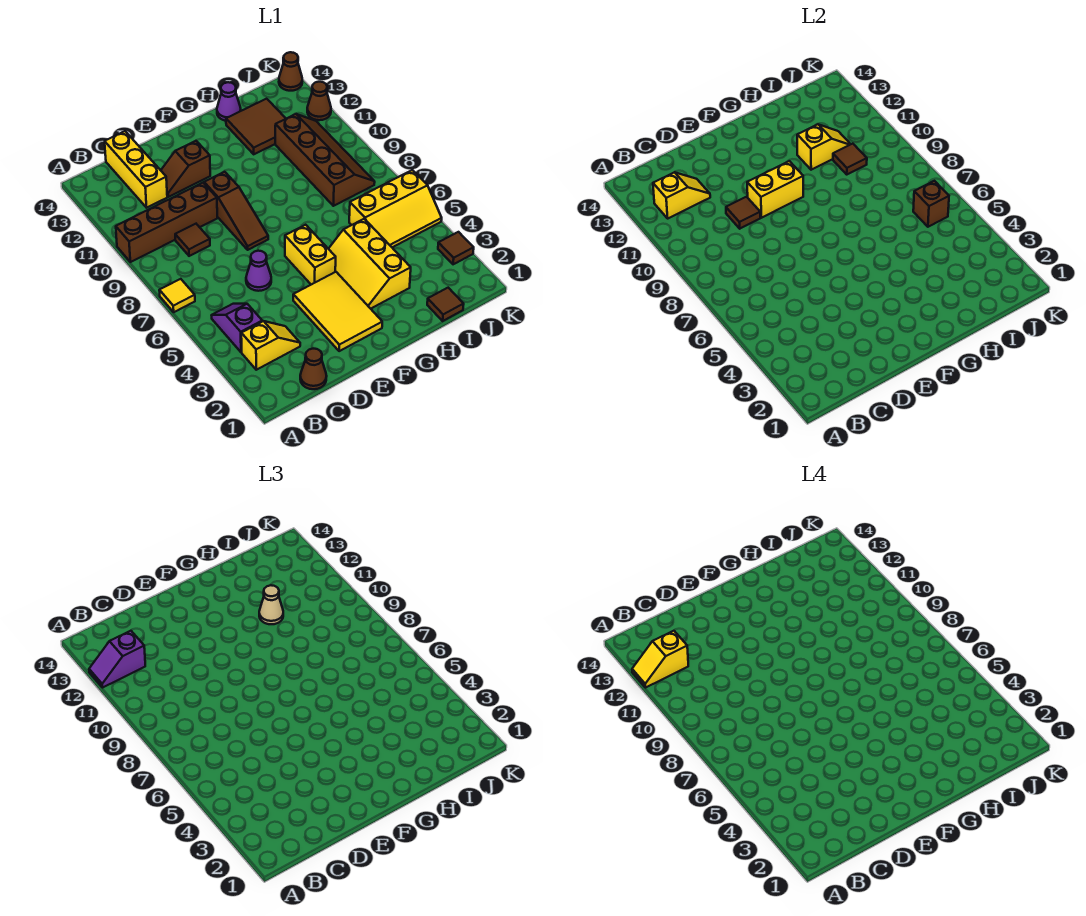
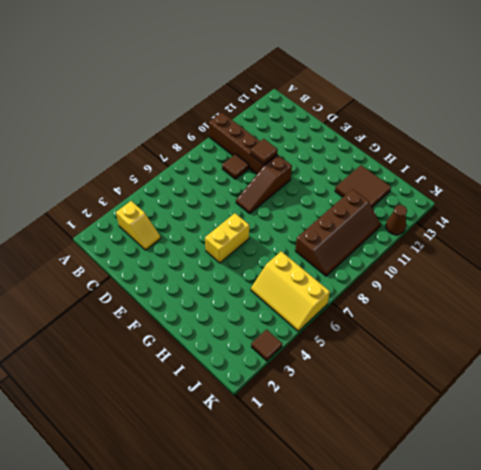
none -> yellow 1x1 tile [159,279,195,312]
none -> purple 1x2 slope [212,304,262,352]
none -> brown 1x1 cone [300,349,327,389]
none -> yellow 1x3 brick [105,131,167,208]

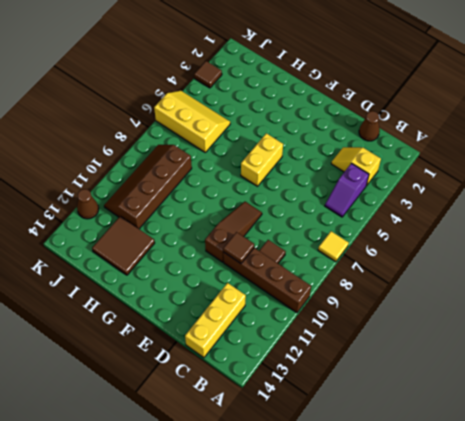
none -> purple 1x1 cone [246,251,271,291]
none -> brown 1x2 slope [161,141,210,197]
none -> yellow 2x3 tile [293,272,382,351]
none -> yellow 2x3 slope [329,219,411,309]

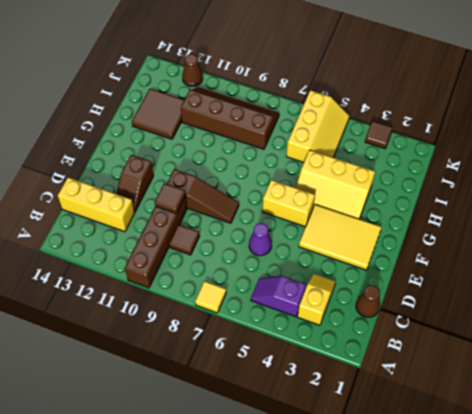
none -> purple 1x1 cone [217,82,241,121]
none -> brown 1x1 tile [427,288,464,321]
none -> brown 1x1 cone [279,52,302,91]
none -> yellow 1x2 slope [653,172,710,218]

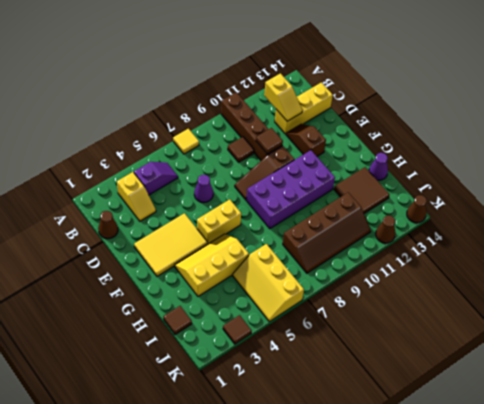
purple 2x4 brick [246,150,335,229] -> none
none -> yellow 1x2 brick [747,161,803,218]
none -> yellow 1x2 slope [797,124,851,170]
none -> brown 1x1 tile [833,144,867,174]
none -> brown 1x1 brick [913,181,949,227]

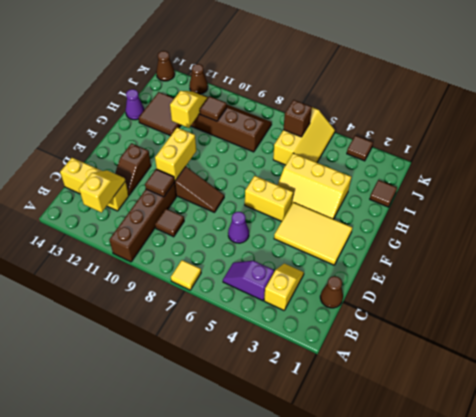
none -> purple 1x2 slope [89,631,145,688]
none -> tan 1x1 cone [259,585,283,624]
none -> yellow 1x2 slope [632,631,688,688]

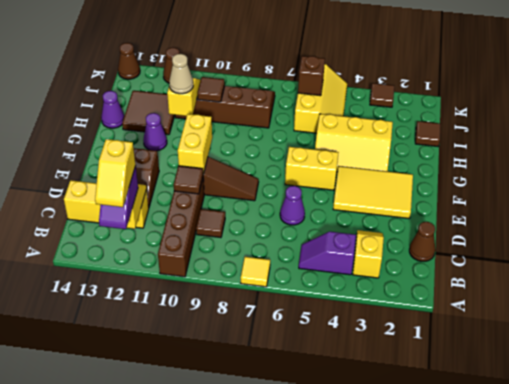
purple 1x1 cone [143,113,167,151] -> none

